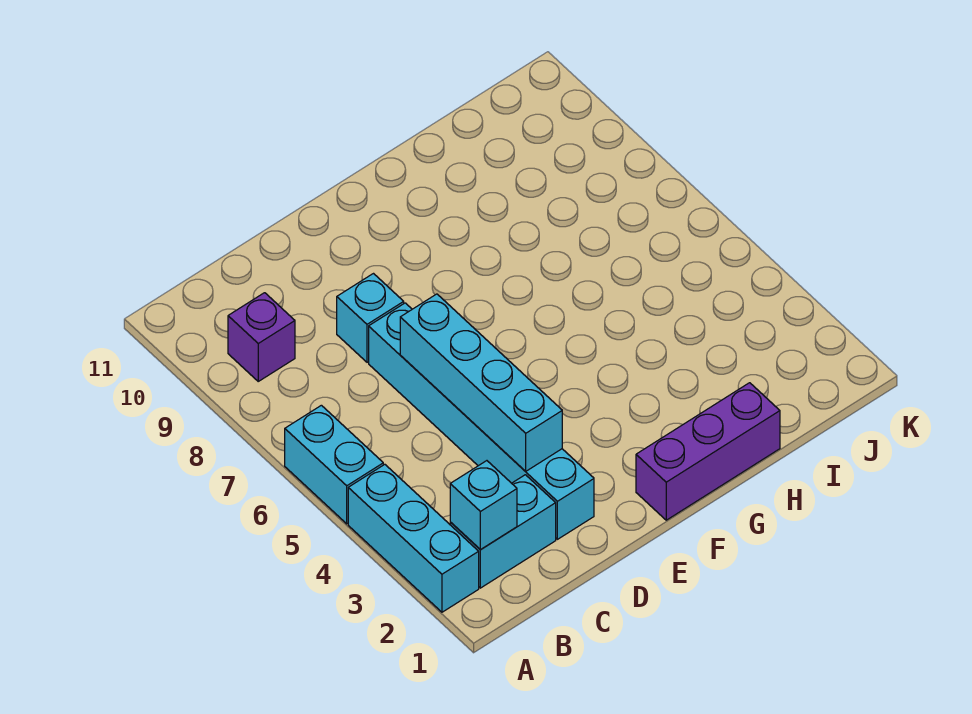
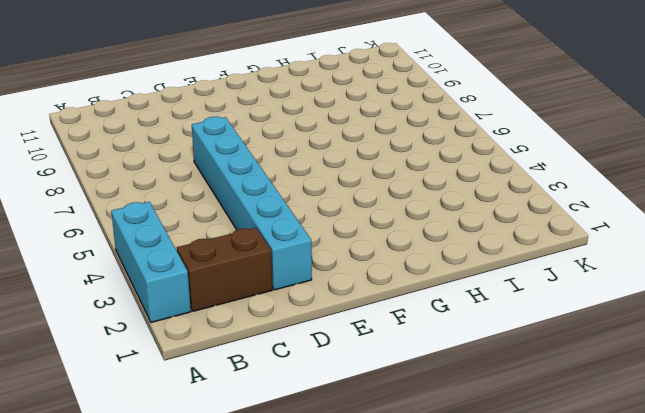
brown 1x2 brick [177,228,272,311] -> cyan 1x2 brick [450,475,556,588]
none -> cyan 1x2 brick [285,405,383,524]
none -> purple 1x1 brick [228,293,295,381]

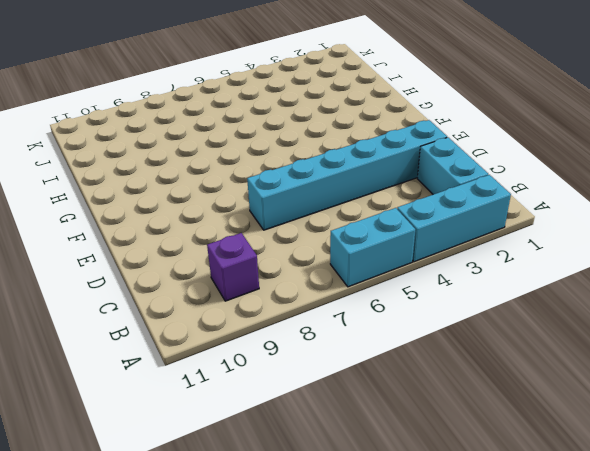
none -> cyan 1x1 brick [337,274,404,362]
none -> purple 1x3 brick [636,383,780,520]

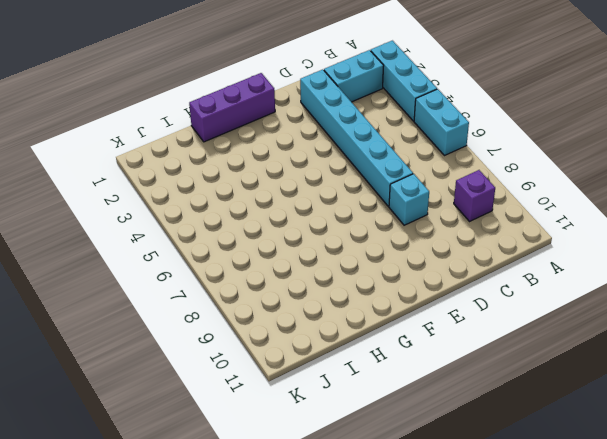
none -> cyan 1x1 brick [450,461,517,550]
none -> cyan 1x4 brick [400,294,562,471]

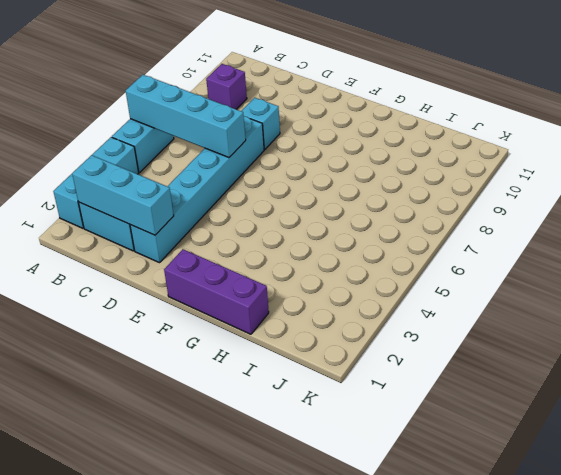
cyan 1x4 brick [126,75,246,157] -> cyan 1x4 brick turned to [400,294,562,471]
cyan 1x3 brick [72,155,174,235] -> cyan 1x1 brick [450,461,517,550]

